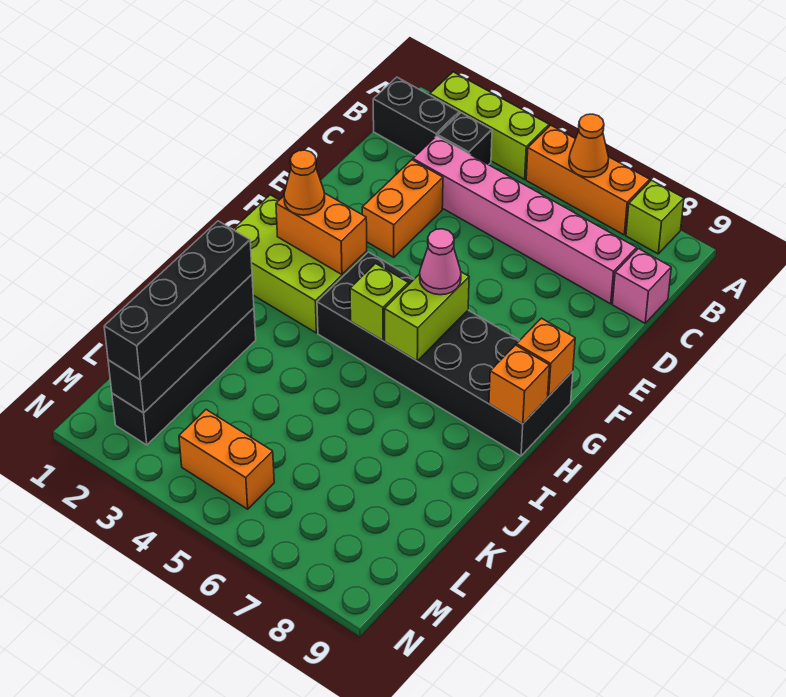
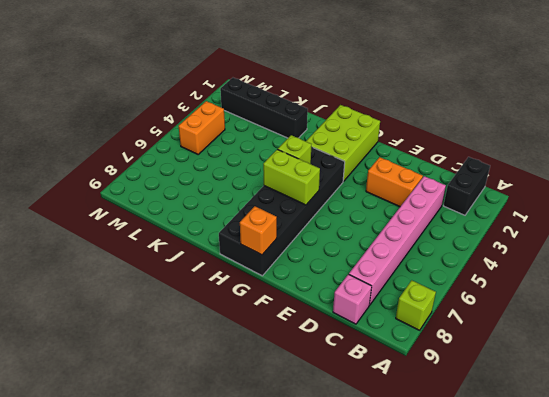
none -> lime 1x3 brick [430,72,549,179]
none -> orange 1x3 brick [526,125,650,235]
none -> black 1x1 brick [438,113,492,165]

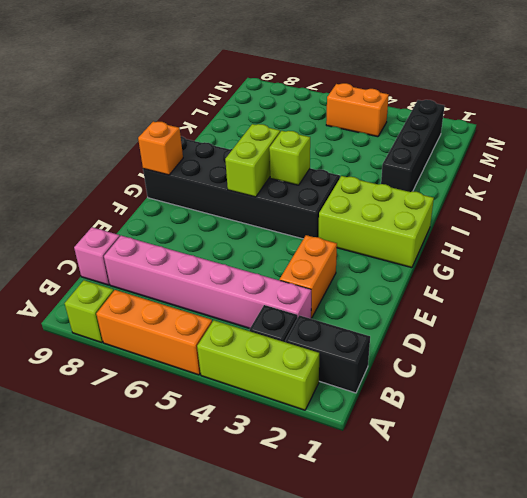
none -> orange 1x1 cone [569,114,609,177]
none -> orange 1x2 brick [276,193,367,275]
none -> orange 1x1 brick [489,345,549,424]

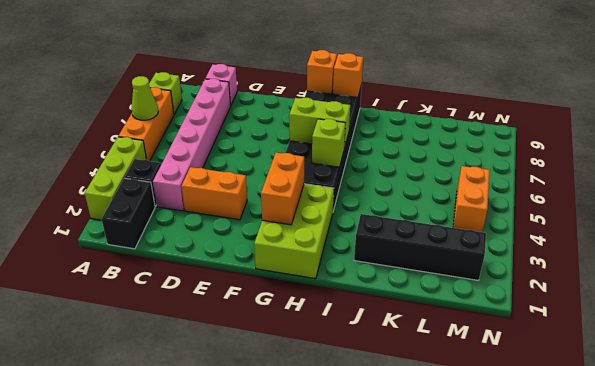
lime 1x1 cone [131,76,158,120] -> orange 1x1 cone [569,114,609,177]
none -> black 1x4 brick [108,275,254,413]
none -> orange 1x1 cone [284,150,325,215]
none -> pink 1x1 cone [420,229,461,295]

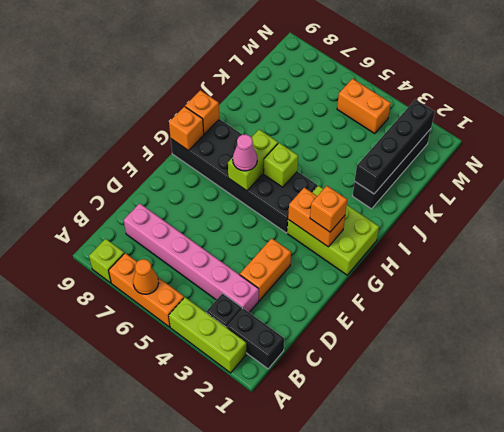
orange 1x1 brick [310,186,347,232] -> orange 1x1 cone [284,150,325,215]
none -> pink 1x1 brick [612,249,671,323]
none -> black 1x4 brick [104,221,252,379]

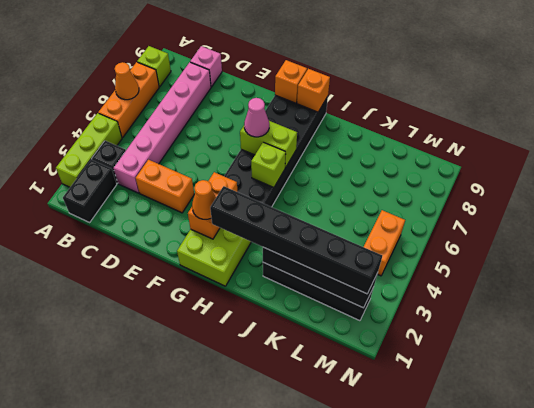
black 1x6 brick [210,186,382,294] -> black 1x4 brick [104,221,252,379]

